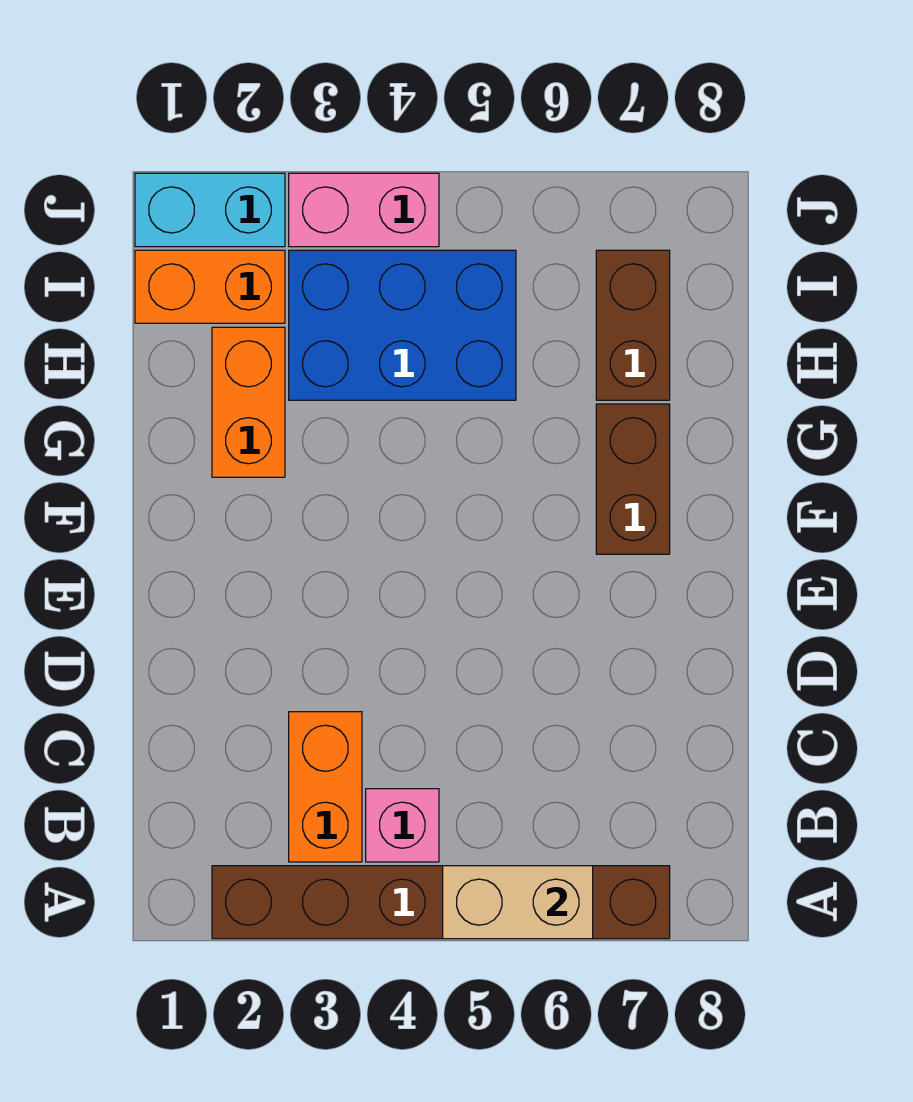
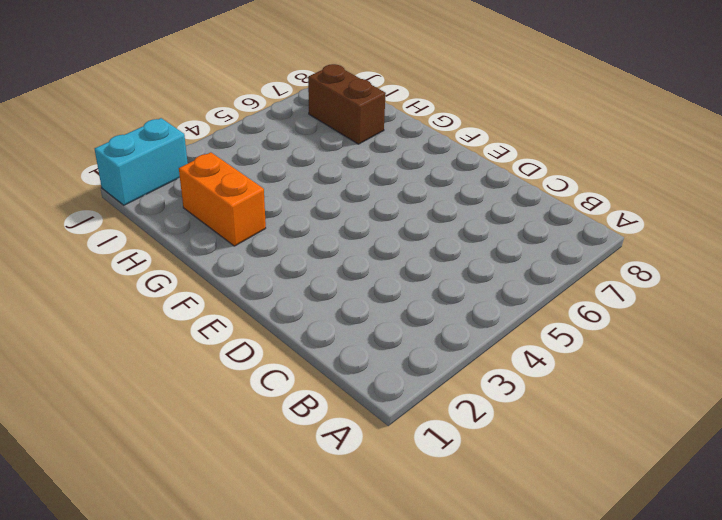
none -> brown 1x6 brick [212,866,670,939]
none -> orange 1x2 brick [289,712,362,862]

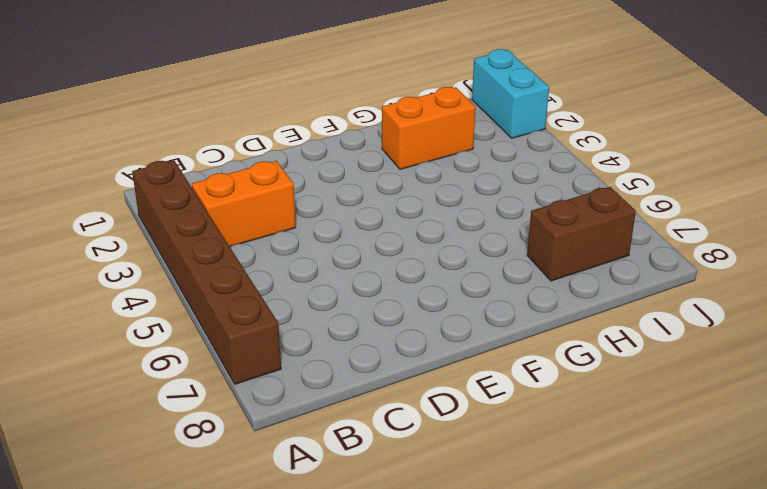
none -> pink 1x1 brick [366,789,439,862]
none -> brown 1x2 brick [596,404,670,554]

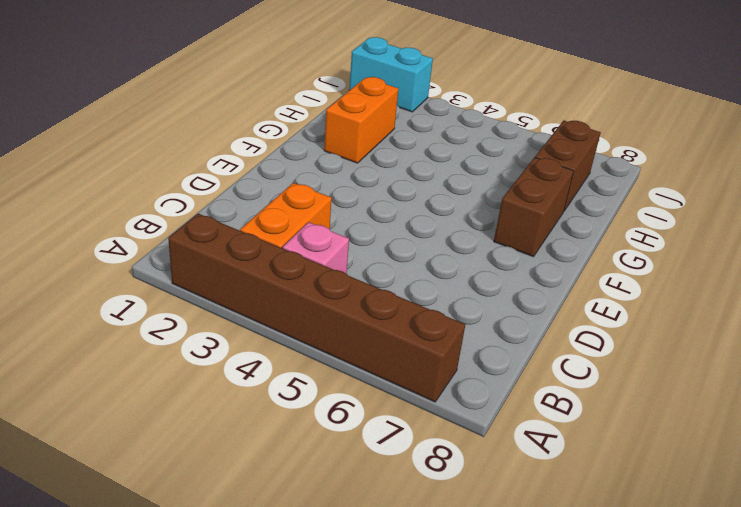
none -> blue 2x3 brick [289,250,516,400]
none -> orange 1x2 brick [135,250,285,323]

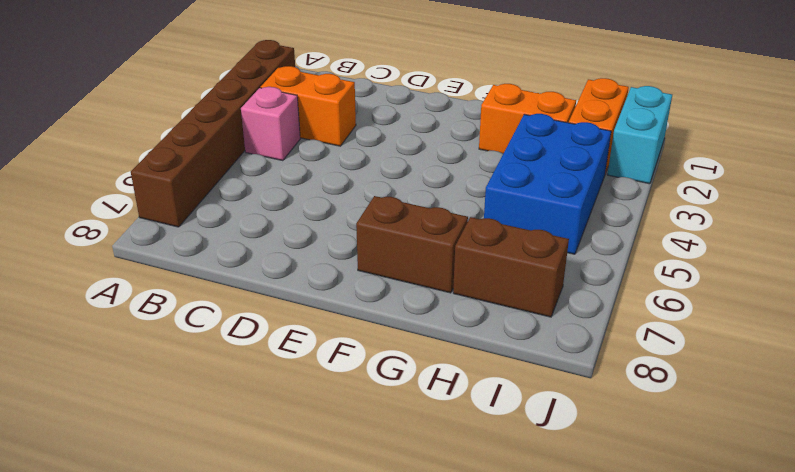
none -> pink 1x2 brick [289,173,439,247]
none -> tan 1x2 brick [443,866,593,939]

